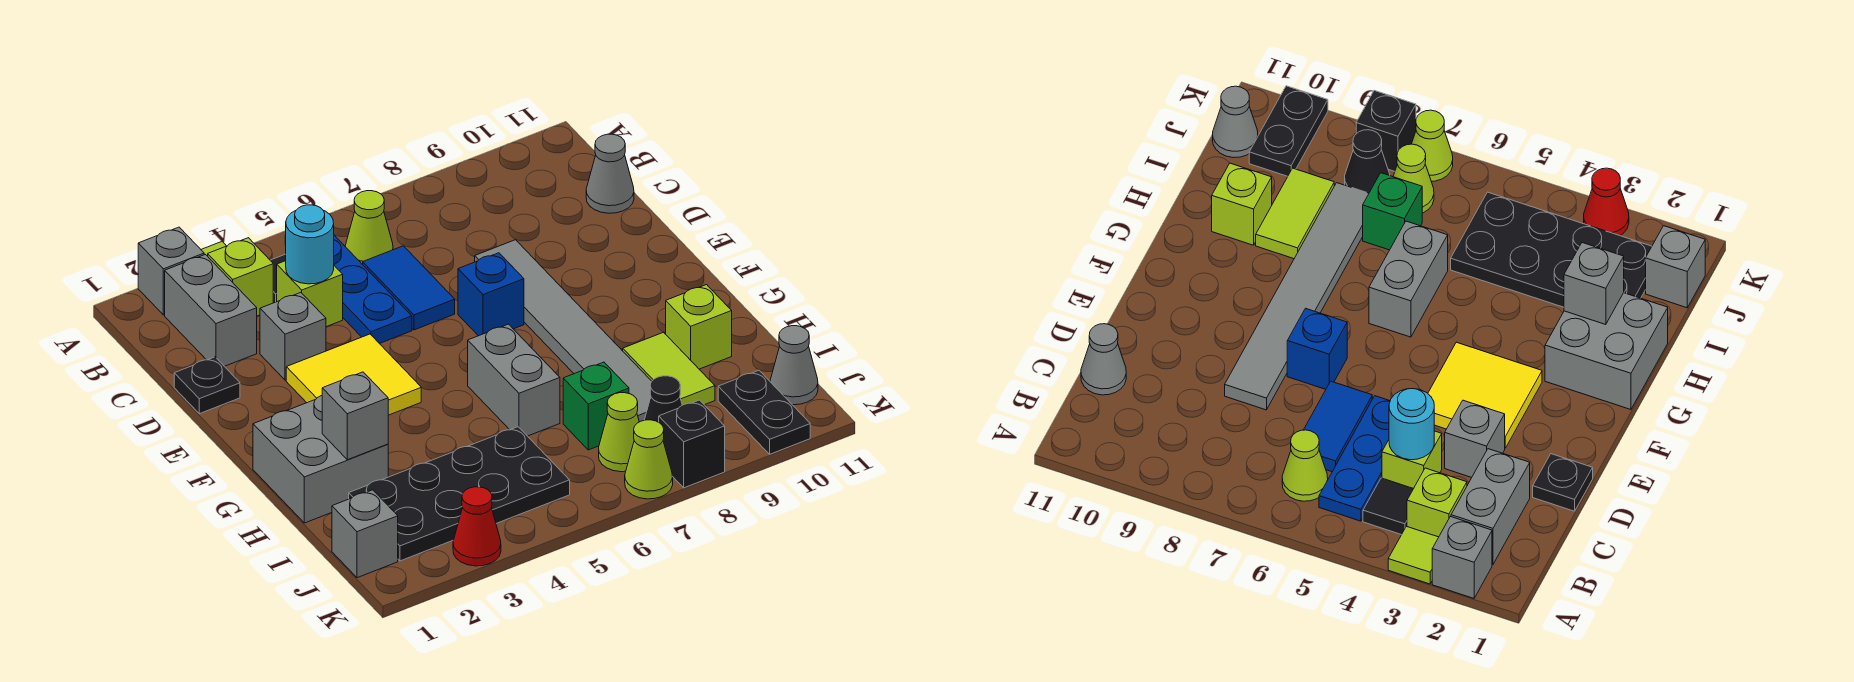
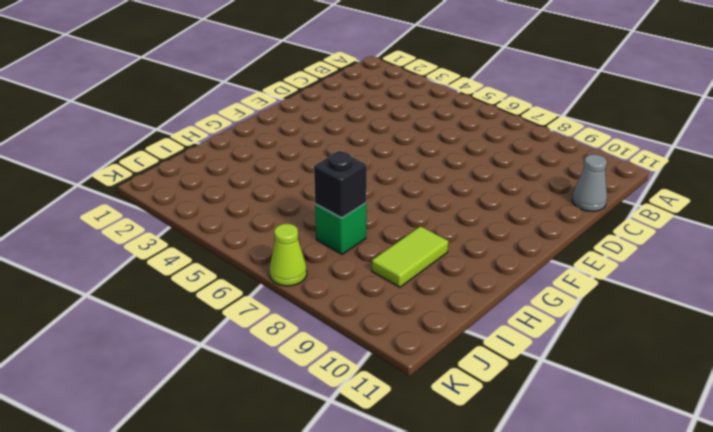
black 1x1 brick [314,151,367,218] -> black 1x1 brick moved to [659,400,725,488]
none -> grey 1x1 brick [138,227,204,315]
none -> lime 1x1 tile [1388,526,1439,584]
none -> grey 1x2 brick [165,255,257,366]
none -> lime 1x1 brick [208,238,273,316]

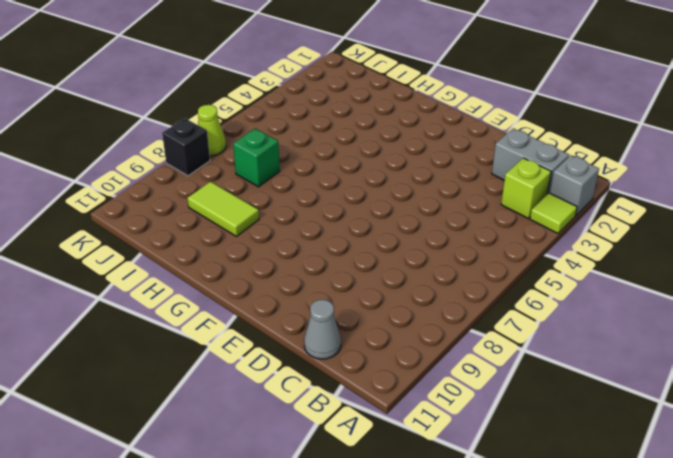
none -> black 1x1 tile [1363,478,1413,535]
none -> blue 1x3 plate [334,235,412,344]
none -> lime 1x1 cone [345,191,393,265]
none -> lime 1x1 brick [277,261,343,327]

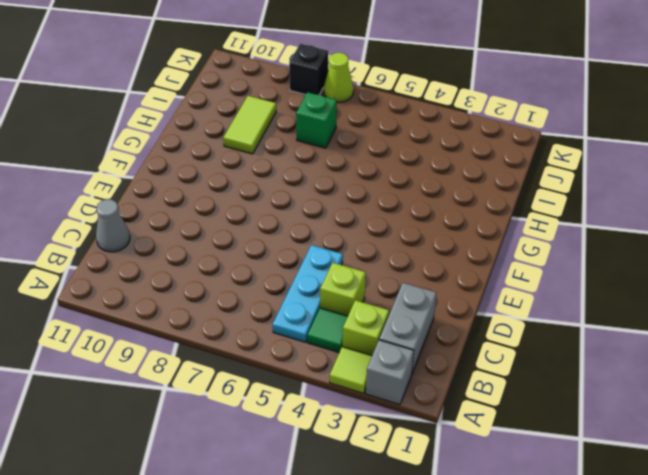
green 1x1 tile [307,308,348,352] -> black 1x1 tile [1363,478,1413,535]
cyan 1x3 plate [273,245,343,342] -> blue 1x3 plate [334,235,412,344]
none -> lime 1x1 cone [345,191,393,265]
none -> blue 1x2 tile [363,246,455,330]
none -> black 1x1 plate [174,357,240,414]
none -> grey 1x1 brick [260,292,326,380]

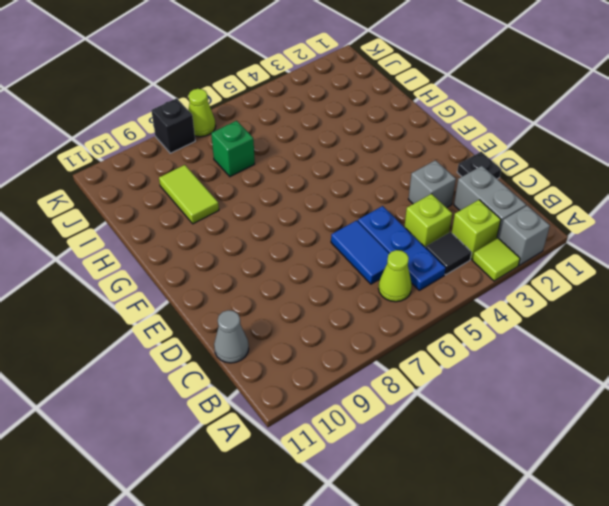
none -> grey 1x6 tile [475,240,652,422]
none -> yellow 2x2 tile [286,334,421,415]
none -> blue 1x1 brick [458,253,524,336]
none -> grey 2x2 brick [253,396,388,523]

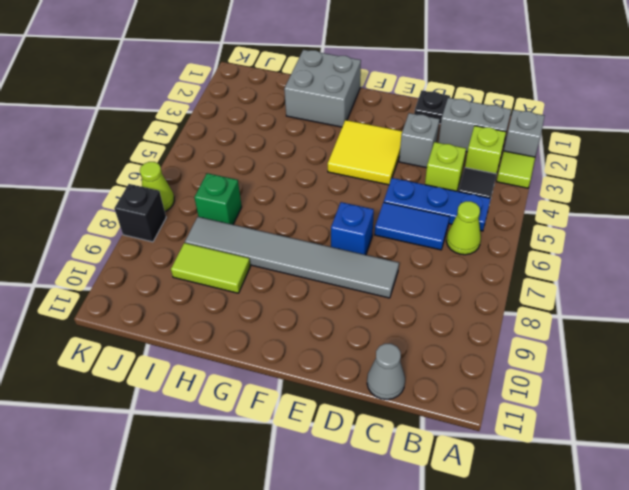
none -> grey 1x2 brick [468,324,560,436]
none -> lime 1x1 brick [666,285,732,369]
none -> black 2x4 plate [349,427,570,561]
none -> grey 1x1 brick [332,490,398,578]

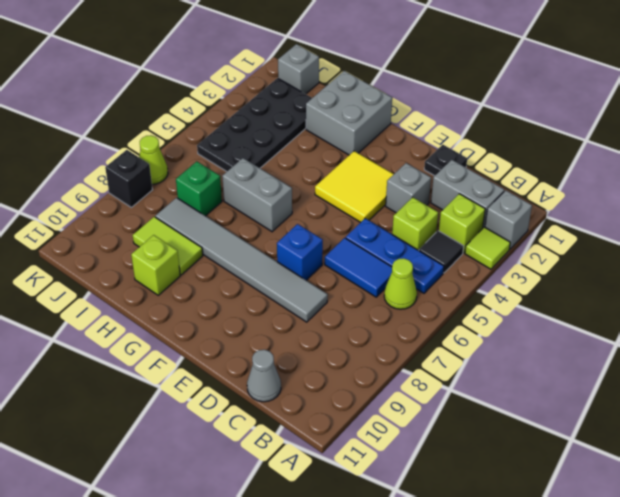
none -> lime 1x1 cone [599,393,639,472]
none -> black 1x1 cone [645,376,682,422]
none -> black 1x2 plate [718,370,810,454]
none -> grey 1x1 cone [770,326,818,405]

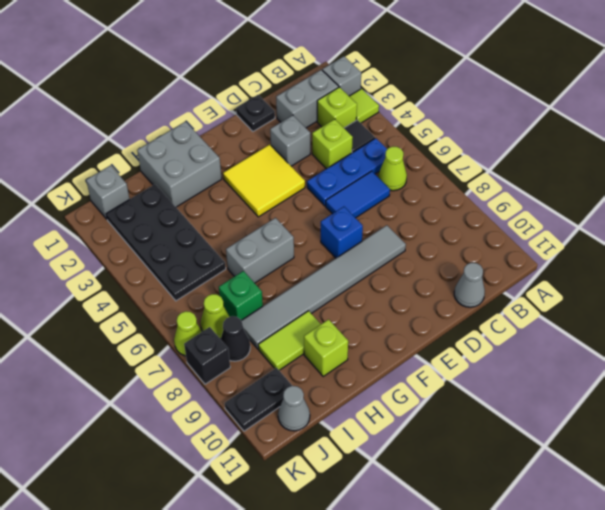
none -> red 1x1 cone [453,487,501,566]
none -> cyan 1x1 round brick [286,205,334,284]
none -> grey 1x1 brick [322,372,388,460]

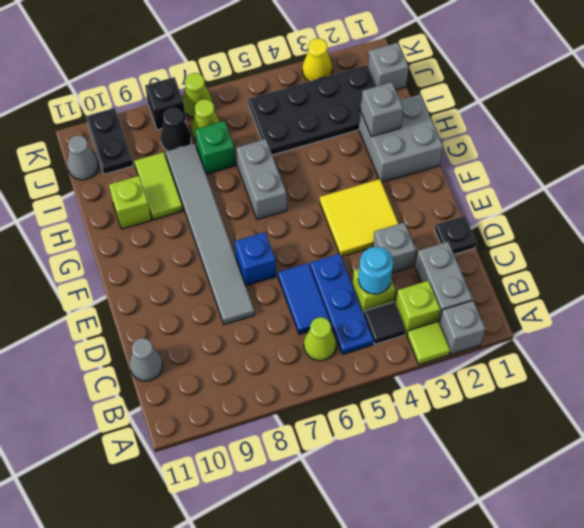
yellow 1x1 cone [302,38,332,81] -> red 1x1 cone [453,487,501,566]

